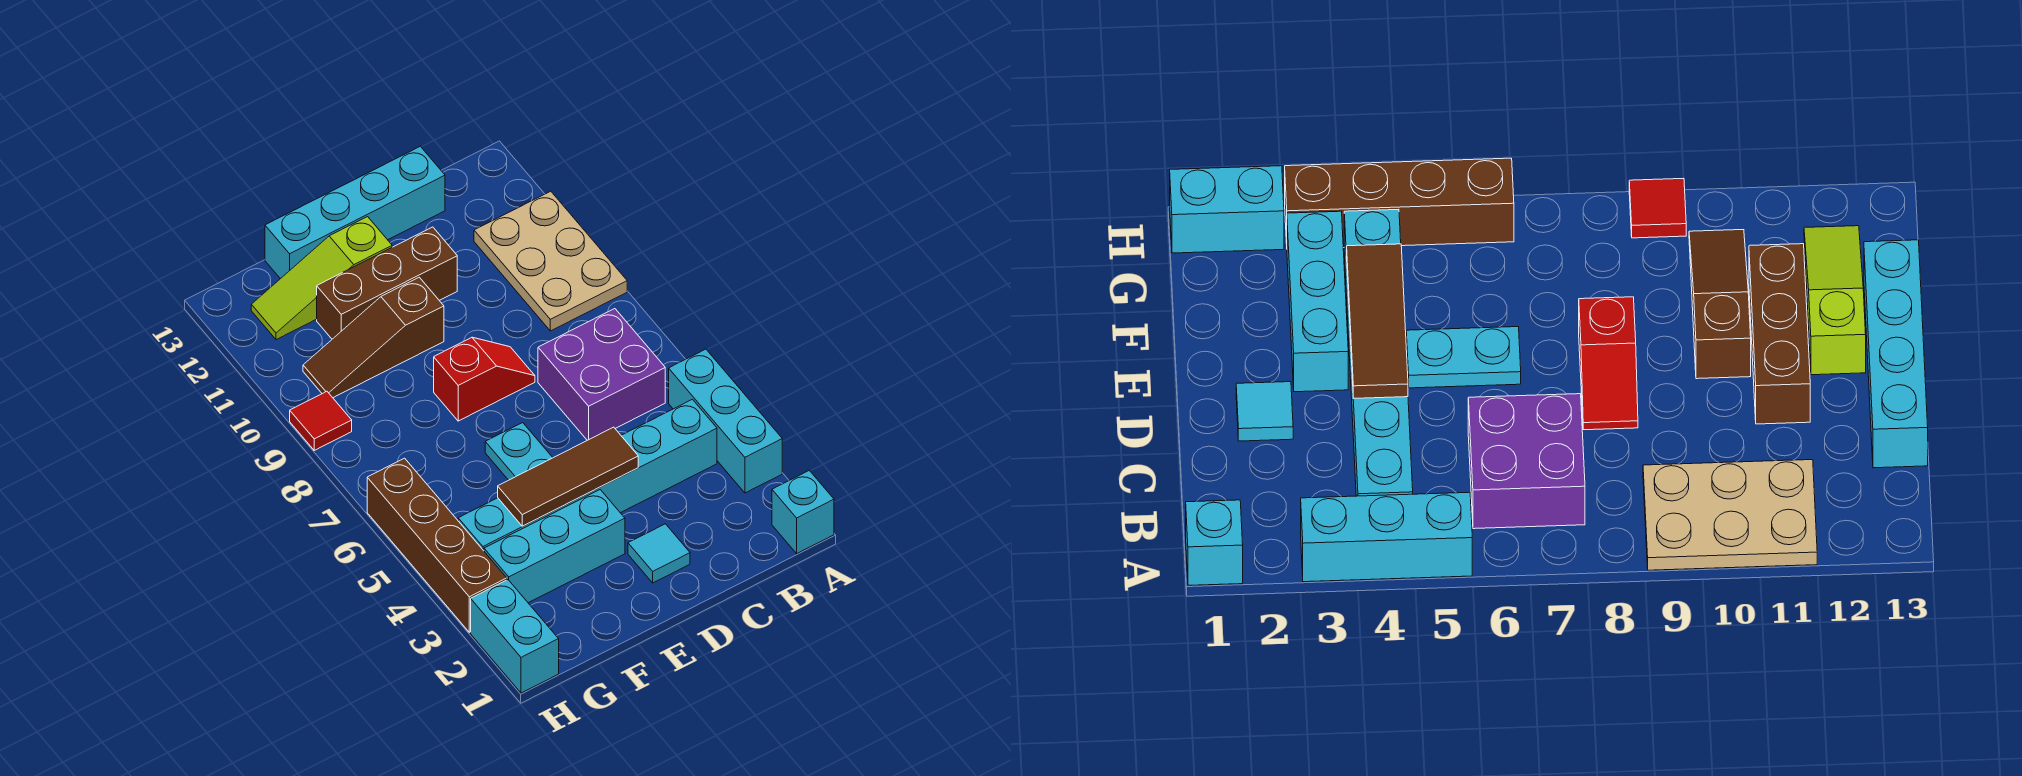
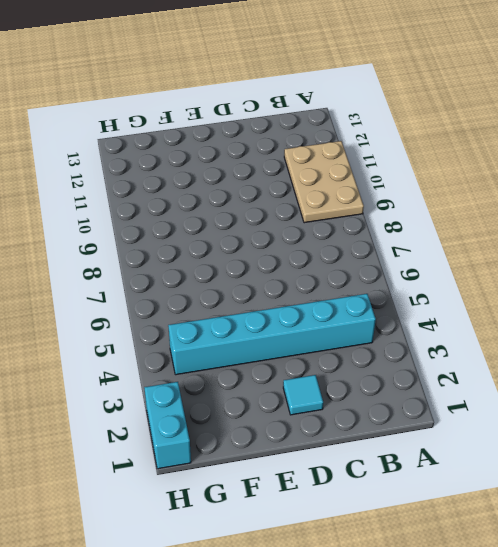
none -> cyan 1x1 brick [772,470,834,553]
none -> cyan 1x3 brick [669,349,782,493]
none -> purple 2x2 brick [538,309,665,440]

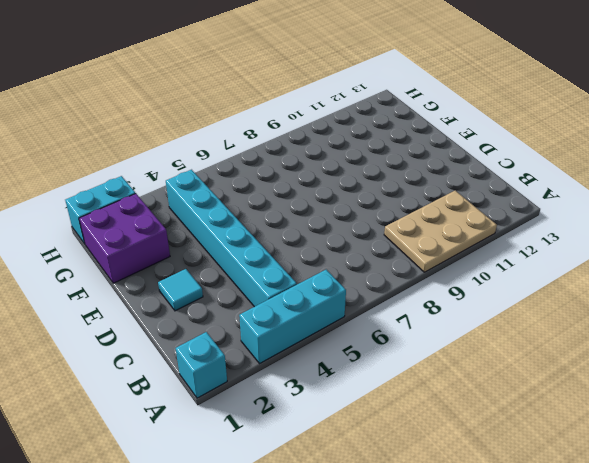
purple 2x2 brick [79,194,170,283] -> purple 2x2 brick moved to [538,309,665,440]
none -> cyan 1x4 brick [265,146,445,279]
none -> red 1x2 slope [434,337,535,421]
none -> brown 1x3 brick [317,227,457,339]

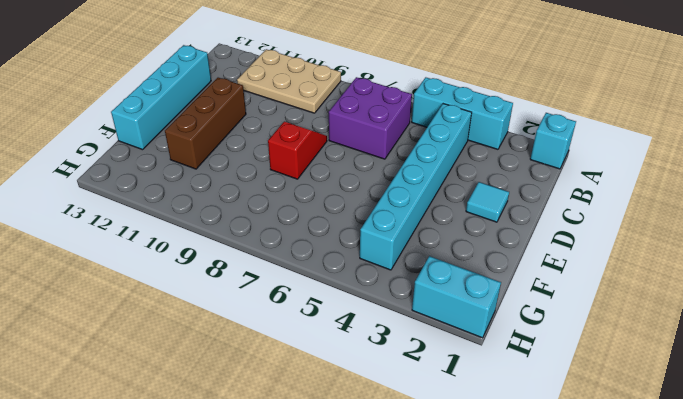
none -> cyan 1x3 brick [484,490,625,603]
none -> cyan 1x2 plate [485,423,553,480]
none -> brown 1x3 slope [303,277,444,398]

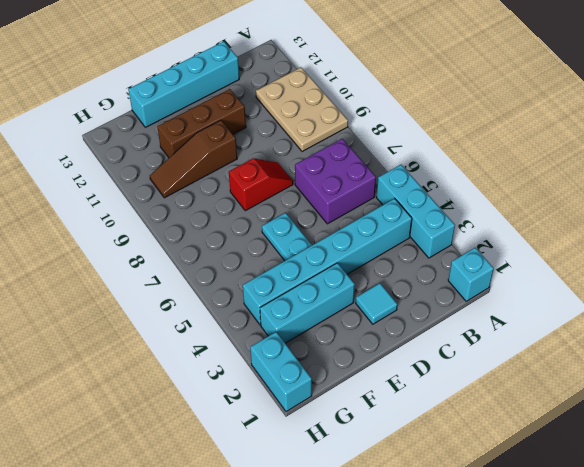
none -> lime 1x3 slope [251,217,392,340]
none -> brown 1x4 brick [367,458,507,632]
none -> red 1x1 tile [290,391,352,450]

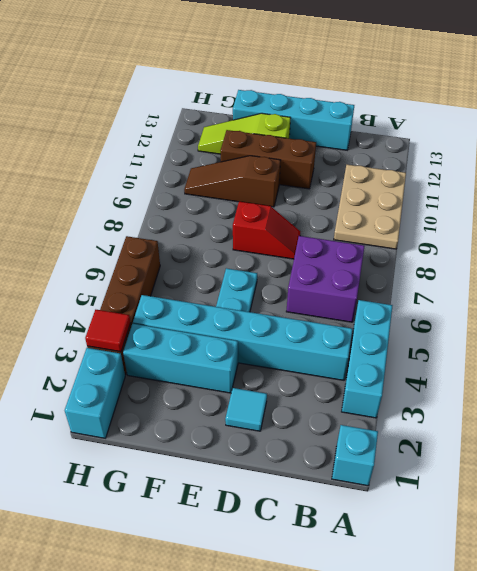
red 1x1 tile [85,310,130,352] -> red 1x1 tile moved to [290,391,352,450]
none -> brown 1x3 tile [498,427,638,526]

